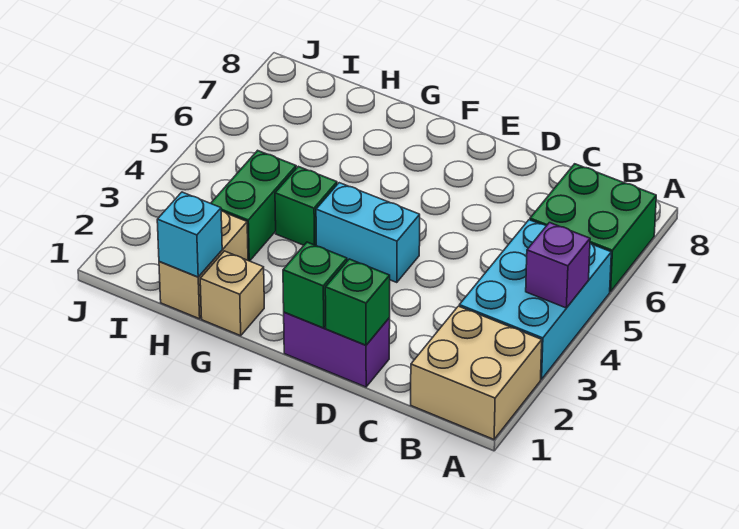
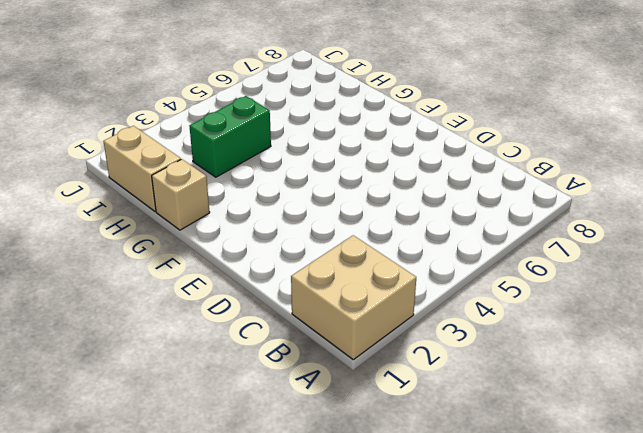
tan 1x2 brick [103,126,181,212] -> tan 1x2 brick turned to [159,211,248,319]
none -> cyan 2x3 brick [459,220,611,379]
none -> green 2x2 brick [530,164,656,292]
none -> purple 1x2 brick [284,312,390,387]

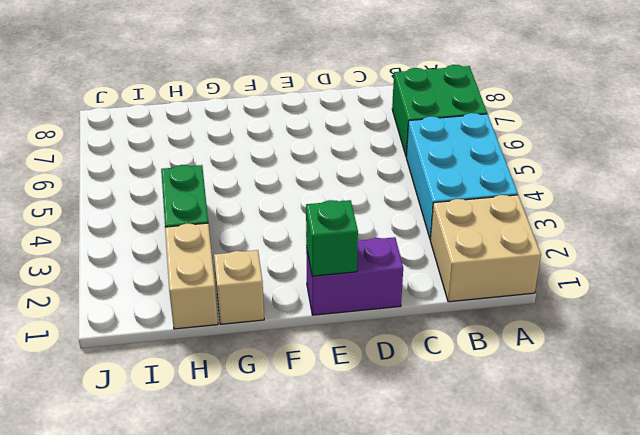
none -> cyan 1x2 brick [316,183,420,283]
none -> green 1x1 brick [275,166,337,245]
none -> purple 1x1 brick [526,223,590,308]

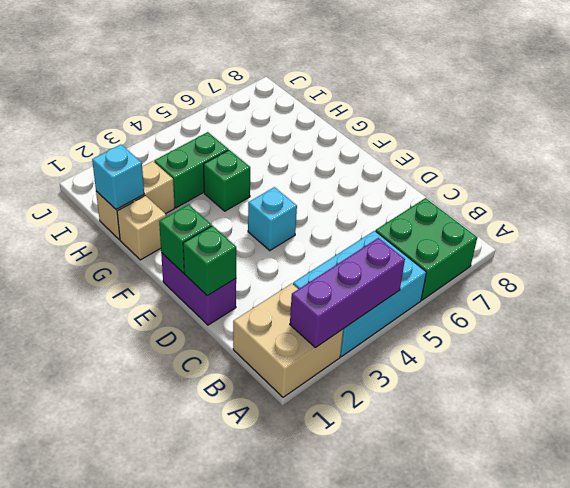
purple 1x3 brick [290,238,405,348] -> purple 1x1 brick [526,223,590,308]
cyan 1x1 brick [248,187,297,250] -> cyan 1x2 brick [316,183,420,283]

